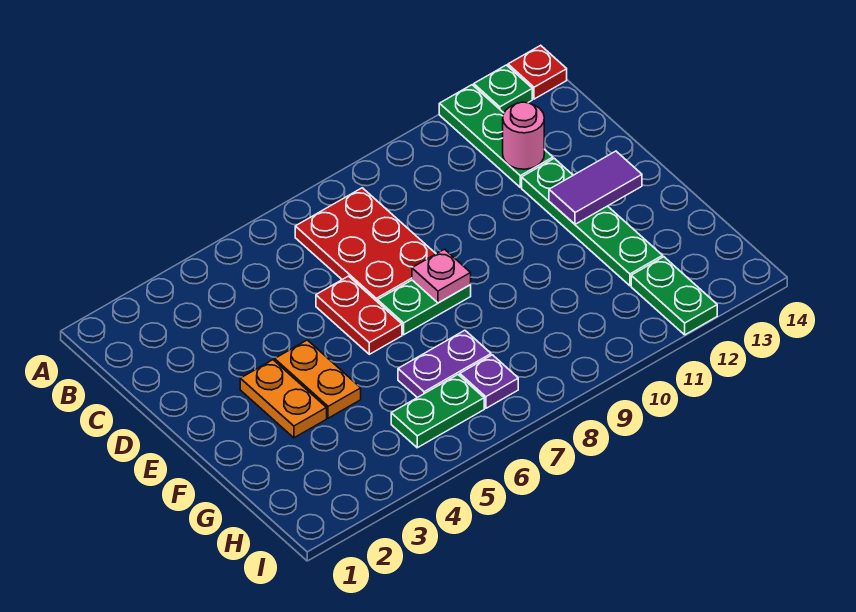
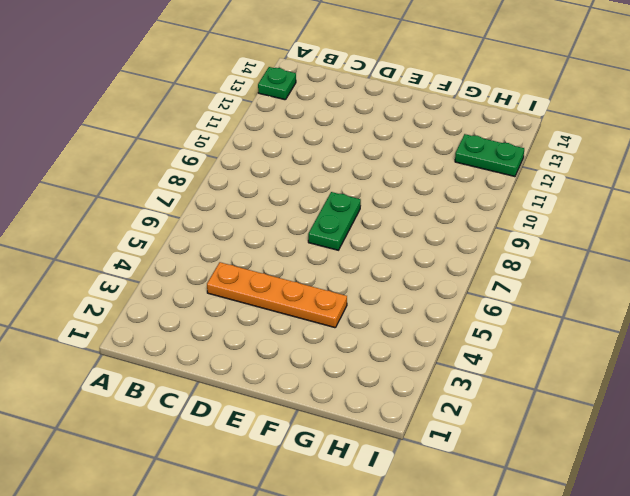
orange 1x4 plate [207,262,347,328] -> orange 1x2 plate [275,340,361,418]
none -> green 1x3 plate [439,85,553,187]
none -> red 1x1 plate [508,45,567,99]
none -> red 2x3 plate [295,188,436,302]

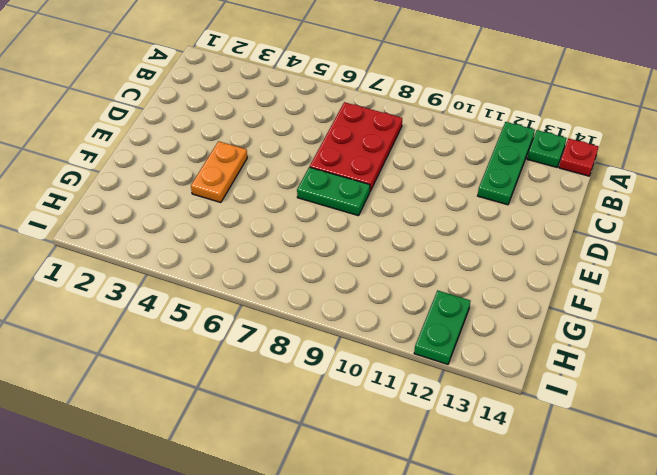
none -> red 1x2 plate [316,276,402,354]
none -> green 1x4 plate [522,158,663,286]
none -> orange 1x2 plate [240,360,327,438]

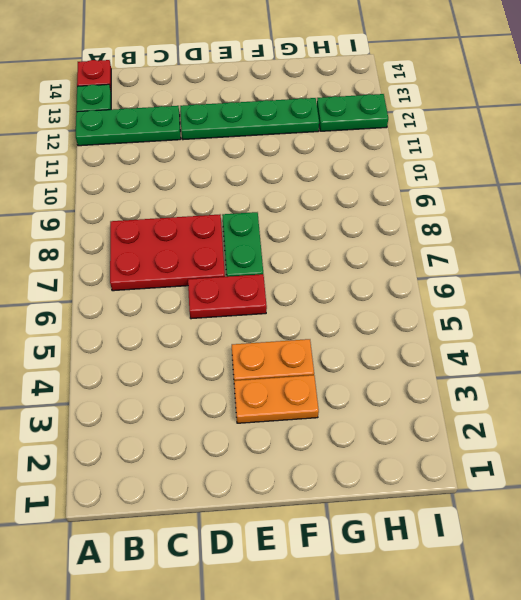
none -> purple 1x2 plate [398,330,491,398]
none -> green 1x2 plate [391,375,484,448]
none -> purple 1x1 plate [460,355,518,408]

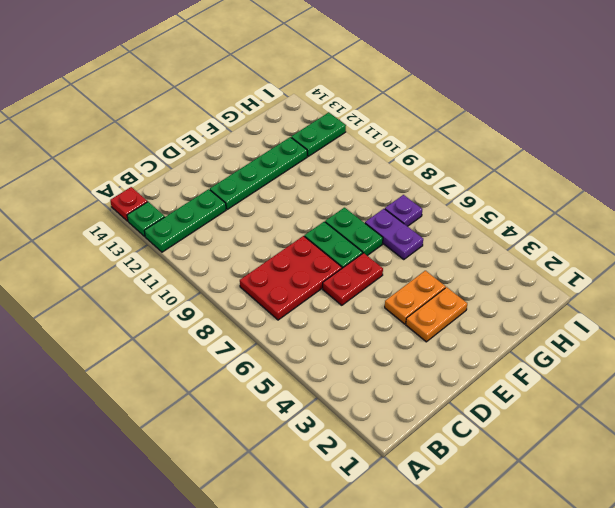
green 1x2 plate [325,208,383,256] -> green 1x2 plate moved to [391,375,484,448]
none -> pink 1x1 round brick [503,102,544,169]
none -> pink 1x1 plate [412,249,471,303]
none -> purple 1x2 tile [549,151,642,224]

